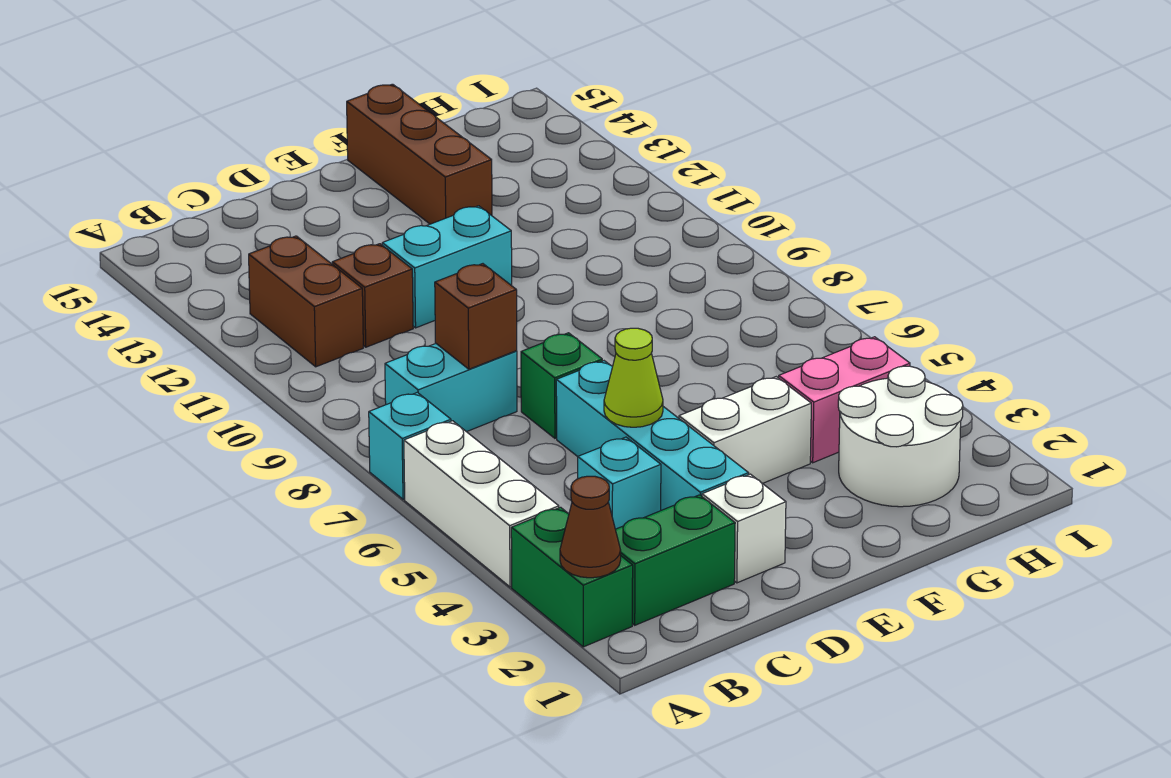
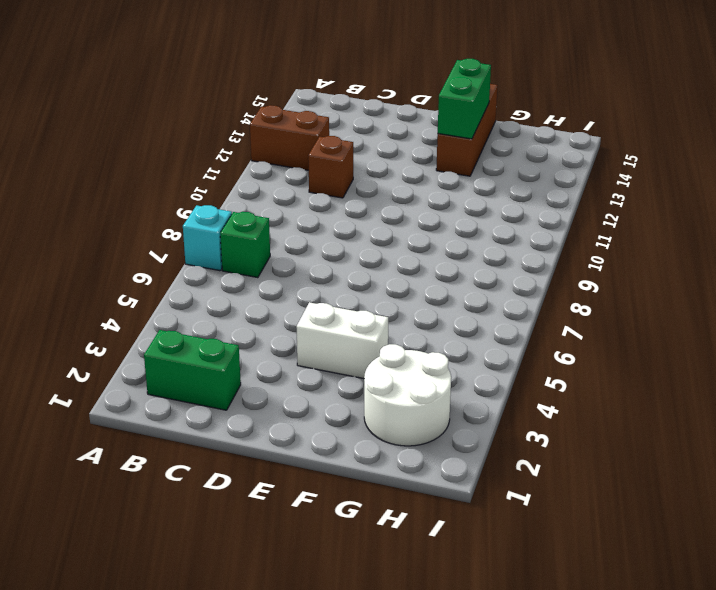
brown 1x2 brick [250,105,329,170] -> brown 1x2 brick turned to [249,236,363,367]
green 1x1 brick [220,212,270,278] -> green 1x1 brick moved to [521,333,602,438]
green 1x2 brick [438,59,491,139] -> green 1x2 brick moved to [511,507,633,647]
none -> white 1x3 brick [404,421,559,587]
none -> cyan 1x2 brick [385,344,517,432]
none -> cyan 1x1 brick [578,437,661,529]

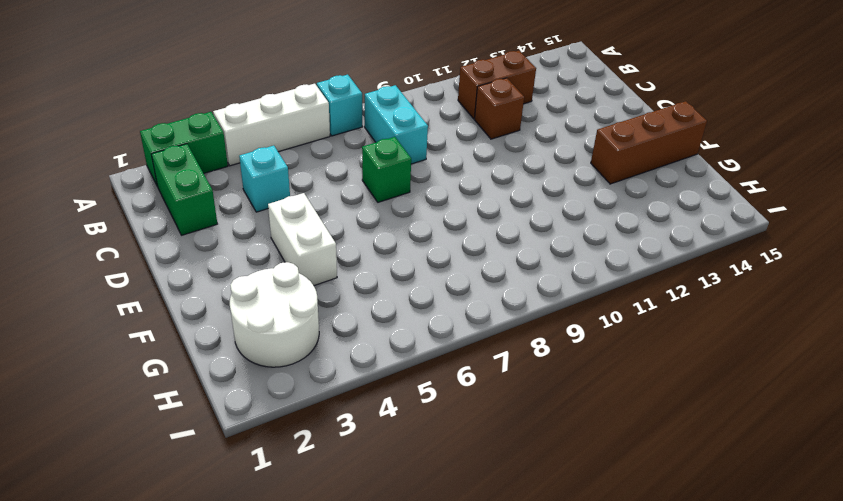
none -> white 1x1 brick [702,474,786,583]
none -> cyan 1x4 brick [556,361,749,510]
none -> cyan 1x2 brick [382,206,512,328]

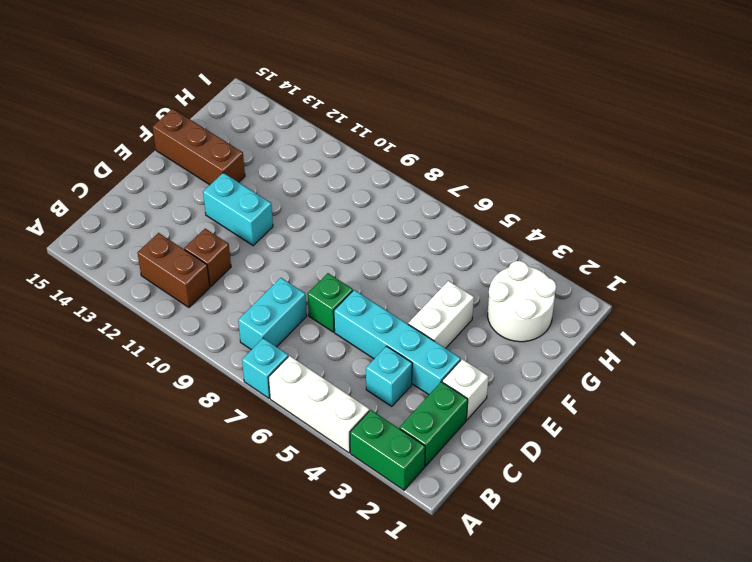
cyan 1x2 brick [203,173,273,245] -> cyan 1x2 brick turned to [382,206,512,328]
none -> pink 1x2 brick [779,337,910,463]
none -> brown 1x1 cone [560,476,621,578]
none -> brown 1x1 brick [435,264,517,369]

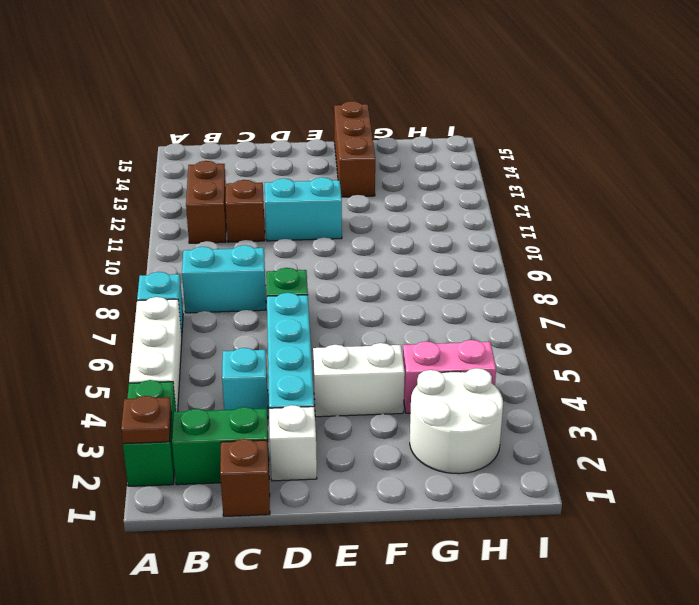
brown 1x1 plate [121,396,171,444] -> brown 1x1 cone [560,476,621,578]
brown 1x1 brick [220,439,270,517] -> brown 1x1 brick moved to [435,264,517,369]
none -> lime 1x1 cone [604,328,663,427]

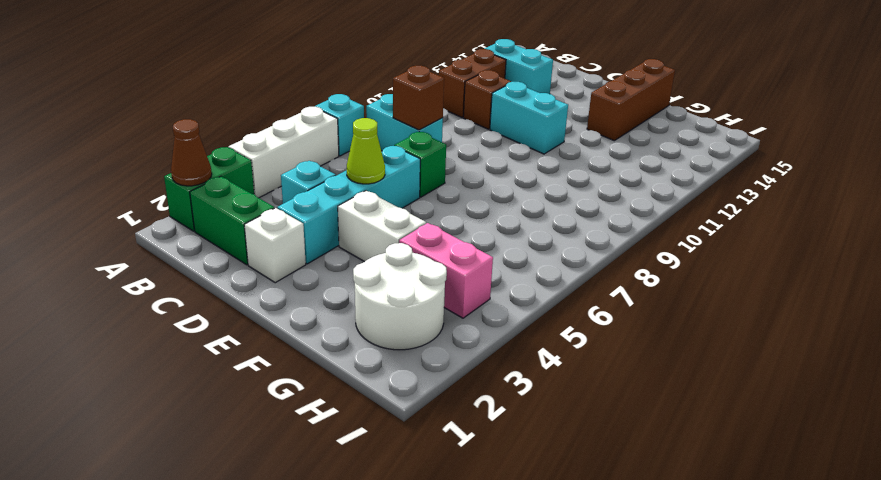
cyan 1x2 brick [485,39,553,94] -> none

